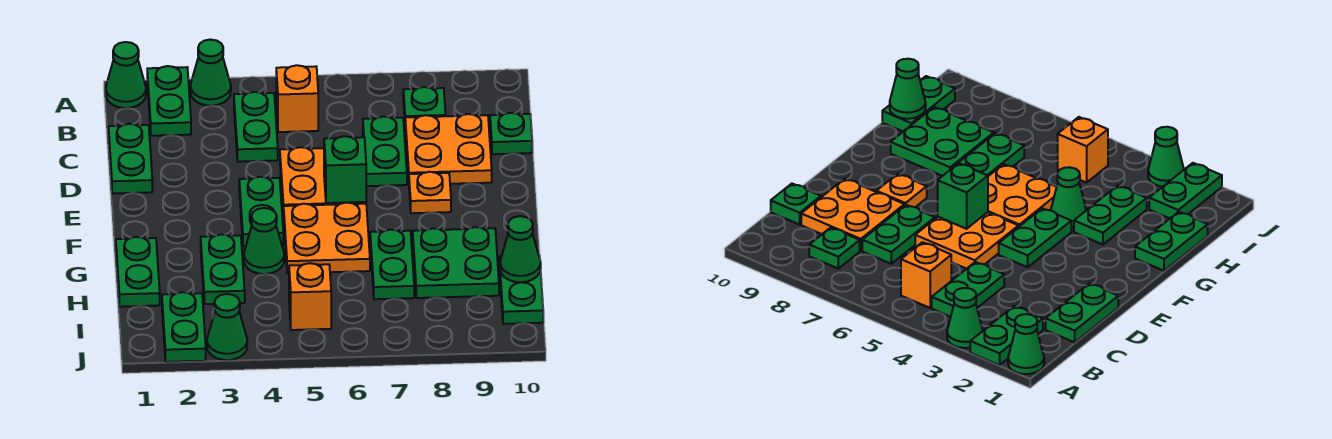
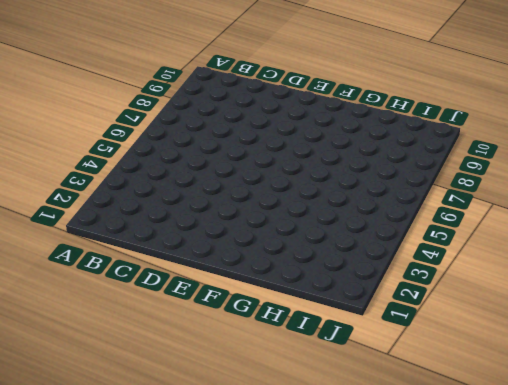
none -> green 1x1 cone [106,42,146,108]
none -> green 1x2 plate [147,66,191,136]
none -> green 1x1 cone [190,40,231,106]

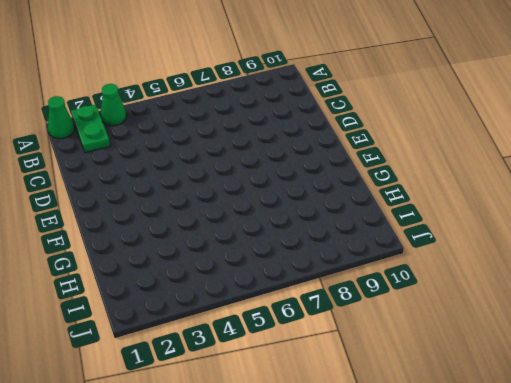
none -> green 1x2 plate [234,92,278,162]
none -> orange 1x1 brick [276,65,318,132]
none -> green 1x1 plate [403,87,446,118]

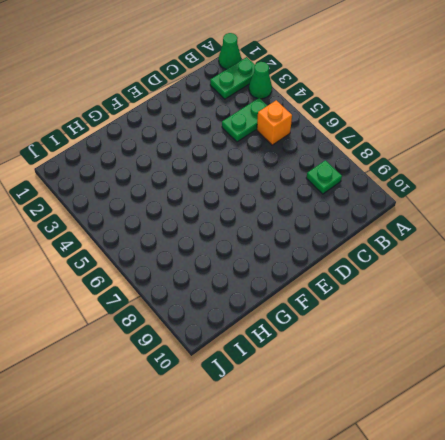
none -> green 1x2 plate [108,124,152,194]
none -> green 1x2 plate [363,116,407,186]
none -> orange 2x2 plate [405,114,492,184]

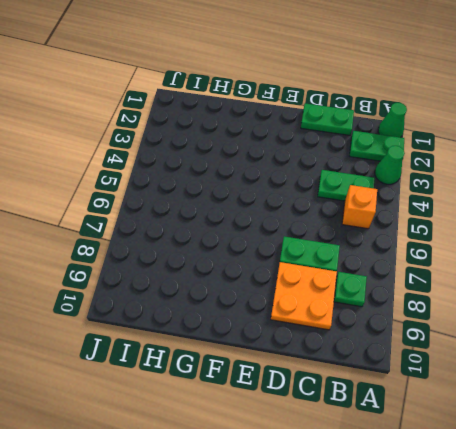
none -> green 1x1 plate [490,113,532,154]
none -> orange 2x2 plate [280,147,366,217]
none -> green 1x2 plate [239,177,283,246]

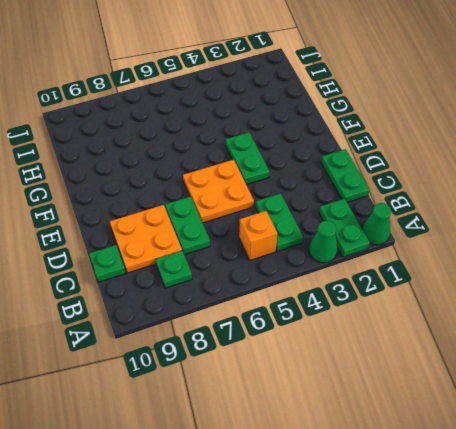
none -> orange 1x1 plate [409,172,451,213]
none -> orange 2x2 plate [284,202,370,273]
none -> green 1x2 plate [116,237,160,307]

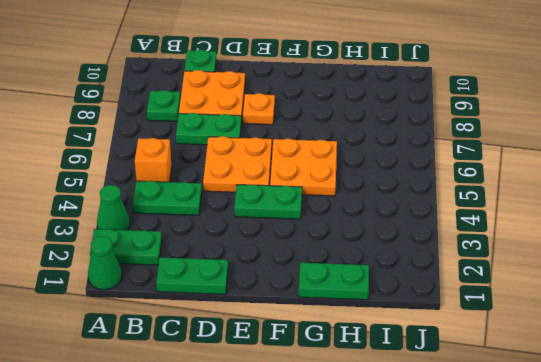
none -> green 1x2 plate [201,234,245,304]
none -> green 1x1 cone [244,208,284,274]
none -> green 1x2 plate [370,230,414,299]

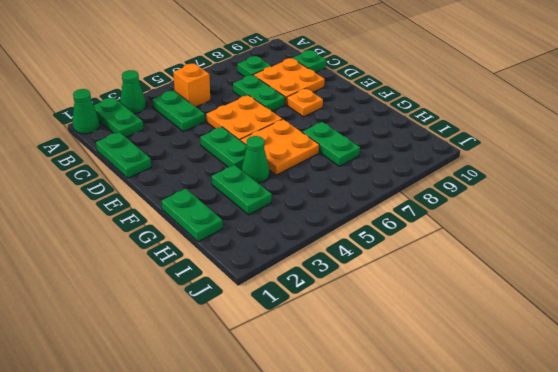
none -> green 2x2 plate [413,227,499,298]
none -> green 1x2 plate [499,256,543,324]
none -> green 1x2 plate [162,292,206,362]

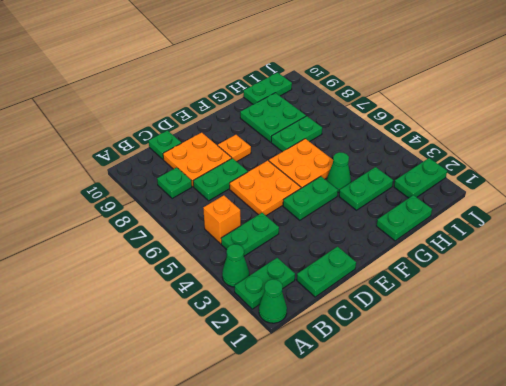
none -> orange 1x1 brick [289,263,331,330]
none -> green 1x1 cone [207,294,247,360]
none -> green 1x1 brick [324,136,366,203]

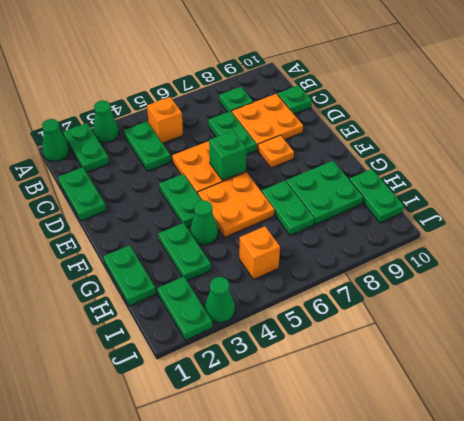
none -> green 1x1 cone [500,216,541,282]

